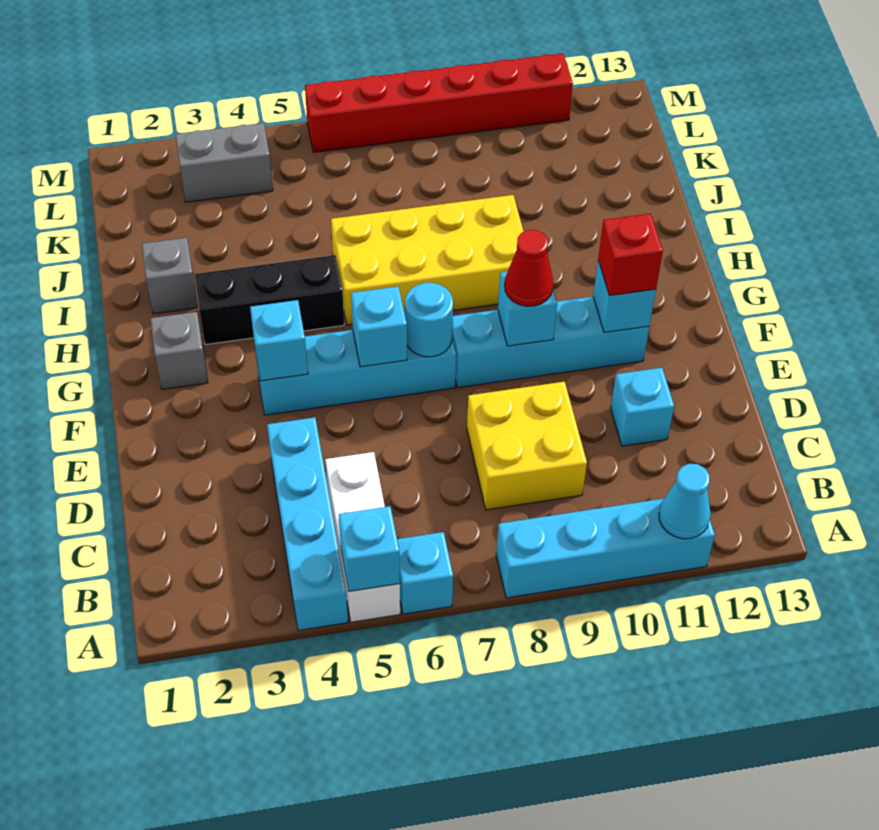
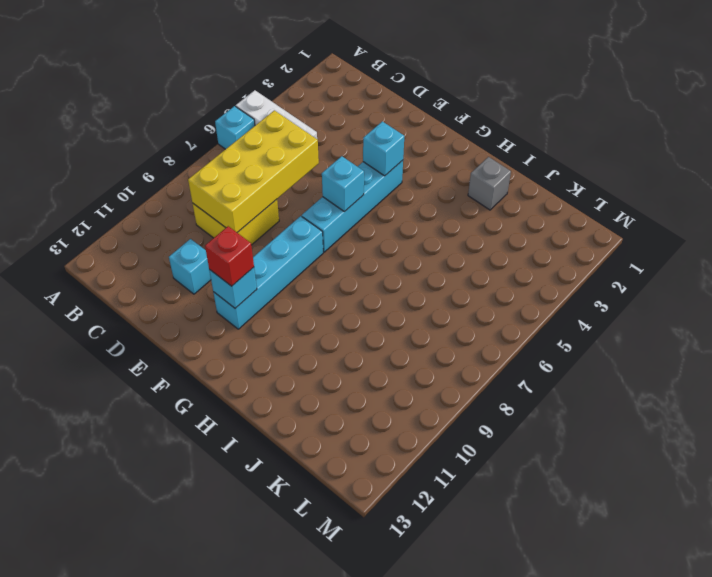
yellow 2x4 brick [188,110,319,232] -> yellow 2x4 brick moved to [331,195,524,325]
none -> cyan 1x4 brick [267,417,348,631]
none -> cyan 1x4 brick [496,499,715,598]
none -> grey 1x1 brick [150,312,208,390]

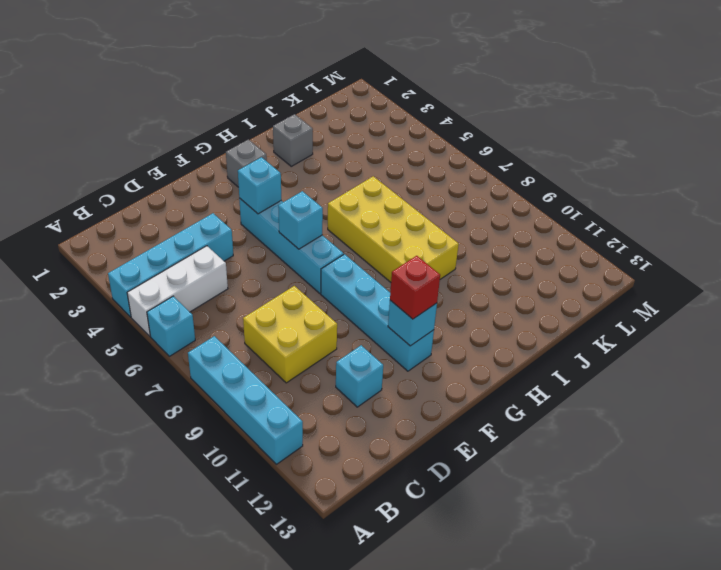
none -> black 1x3 brick [195,255,344,345]
none -> grey 1x2 brick [175,123,273,202]
none -> red 1x6 brick [305,54,573,152]

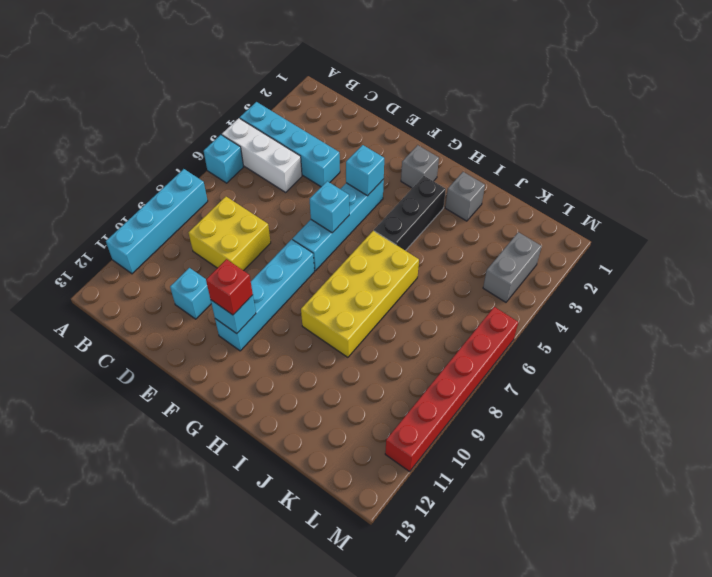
none -> cyan 1x1 brick [339,506,400,591]
none -> cyan 1x1 cone [659,464,711,539]
none -> cyan 1x1 round brick [405,283,453,357]

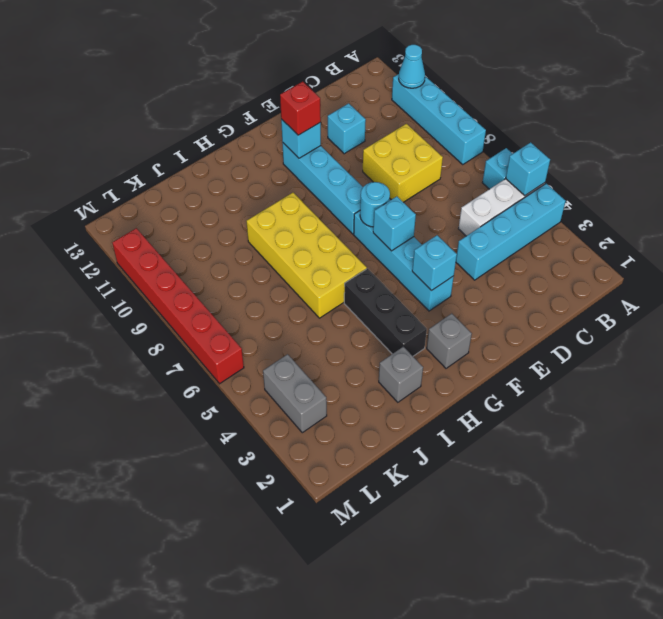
none -> cyan 1x1 brick [498,272,557,346]
none -> red 1x1 cone [505,230,553,306]

